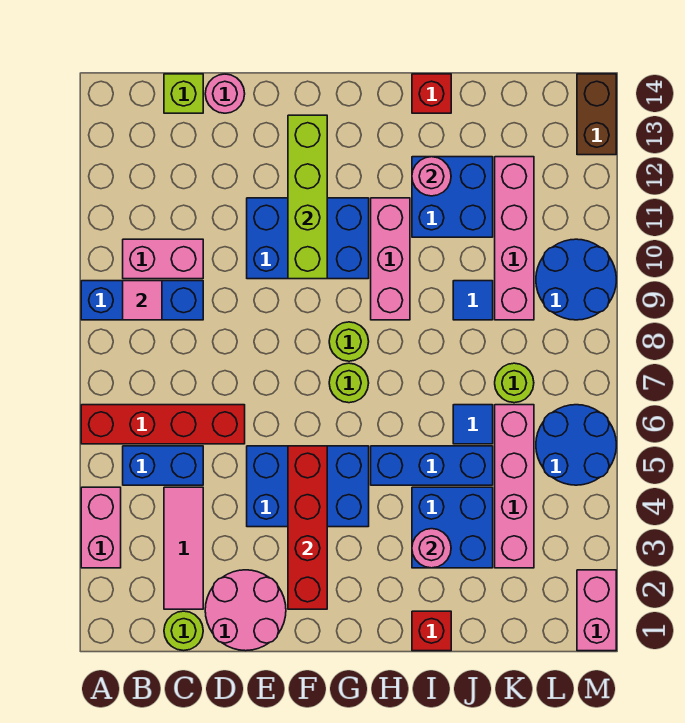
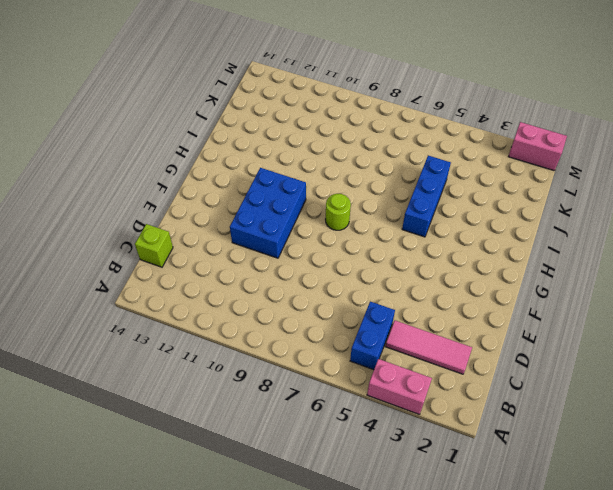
none -> red 1x4 brick [81,405,245,444]
none -> blue 1x3 brick [81,281,203,320]
none -> pink 1x2 brick [123,239,203,279]
none -> lime 1x1 round brick [164,611,203,651]

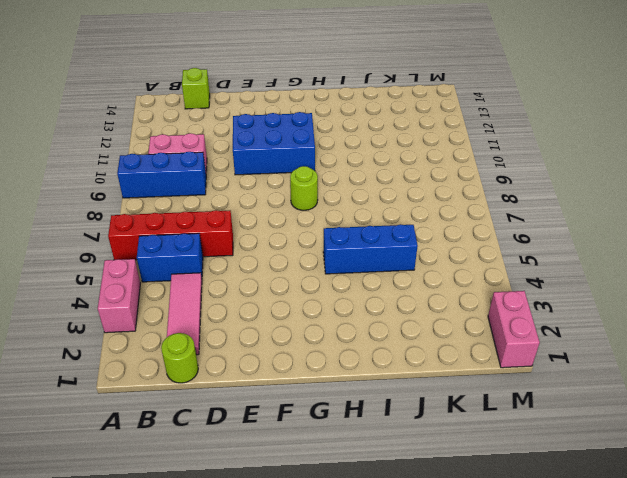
none -> pink 2x2 round brick [205,570,286,651]
none -> pink 1x1 round brick [205,74,245,113]
none -> blue 2x3 brick [247,446,369,527]
none -> lime 1x1 round brick [329,363,369,403]

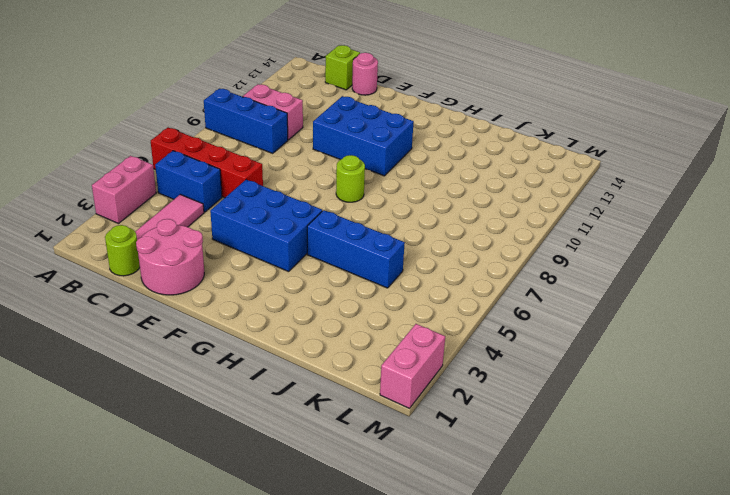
none -> lime 1x1 round brick [329,363,369,403]
none -> pink 1x3 brick [371,198,410,320]
none -> red 1x1 brick [412,611,451,651]
none -> blue 2x2 brick [412,487,493,568]

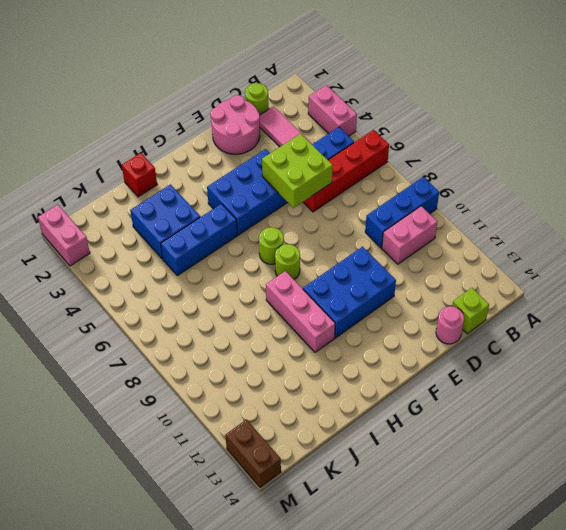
lime 2x2 brick [262,134,333,208] -> none
none -> blue 2x2 brick [412,157,493,237]
none -> red 1x1 brick [412,74,451,113]
none -> blue 1x1 tile [453,405,493,444]
none -> blue 1x1 tile [453,281,493,320]

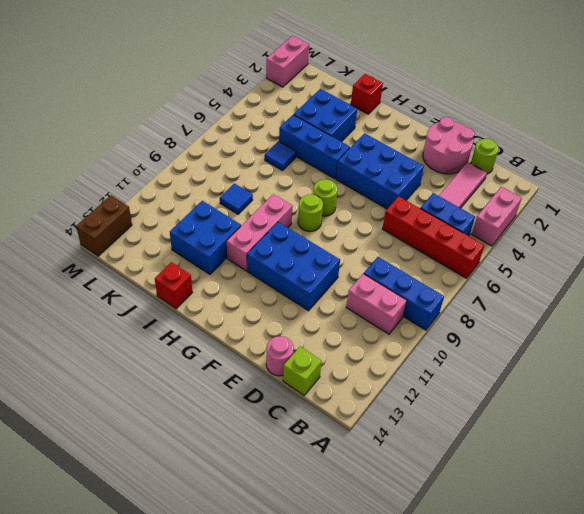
none -> pink 1x4 brick [495,405,534,568]
none -> lime 1x1 round brick [495,363,534,403]
none -> pink 1x4 brick [495,157,534,320]
none -> blue 2x2 round brick [536,405,616,485]

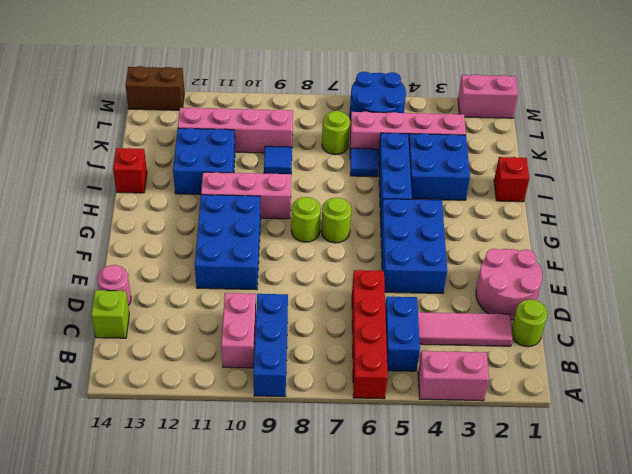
none -> blue 2x2 round brick [536,239,616,320]
none -> pink 1x1 tile [123,281,162,320]
none -> red 1x4 brick [288,446,327,609]
none -> lime 1x4 brick [288,115,327,279]

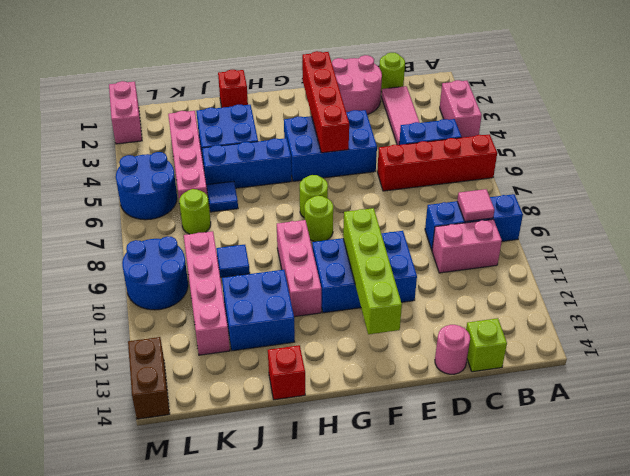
none -> pink 1x1 round brick [412,529,451,568]
none -> pink 1x1 round brick [412,157,451,196]

